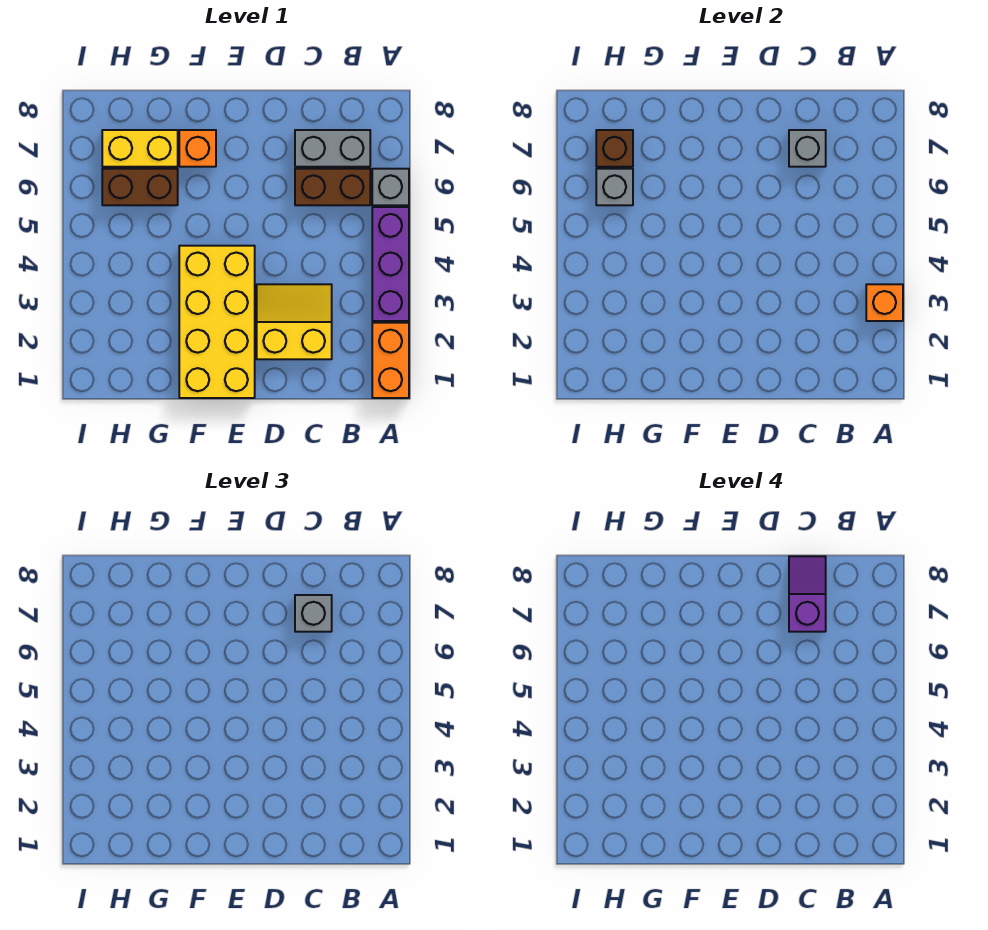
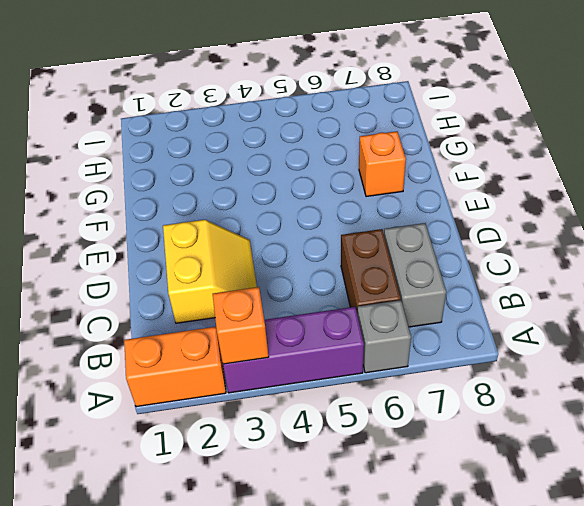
none -> yellow 2x4 brick [179,246,255,398]
none -> brown 1x2 brick [102,169,178,205]
none -> yellow 1x2 brick [102,130,178,167]

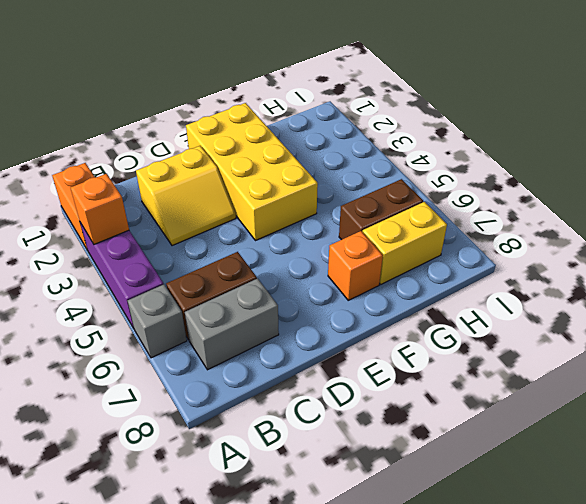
none -> grey 1x1 brick [789,130,826,167]
none -> grey 1x1 brick [596,169,633,205]
none -> brown 1x1 brick [596,130,633,167]

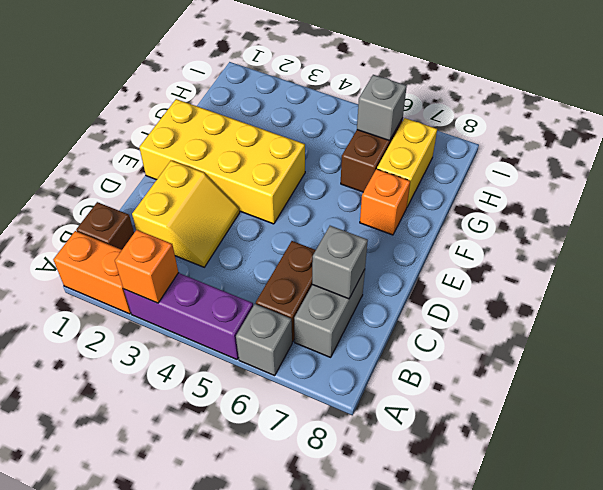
brown 1x1 brick [76,202,134,250] -> brown 1x1 brick moved to [596,130,633,167]
none -> grey 1x1 brick [295,595,332,632]
none -> purple 1x2 slope [789,556,826,632]

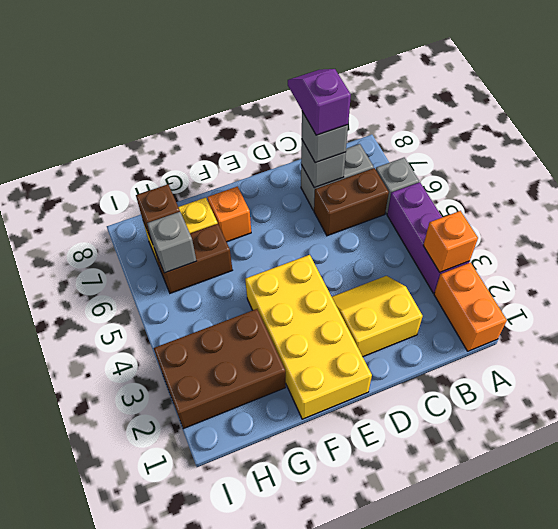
brown 2x3 brick [154,309,286,429] -> none

